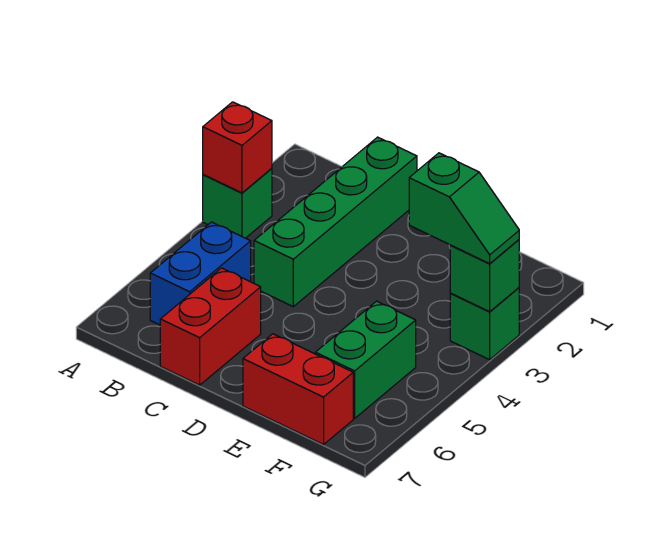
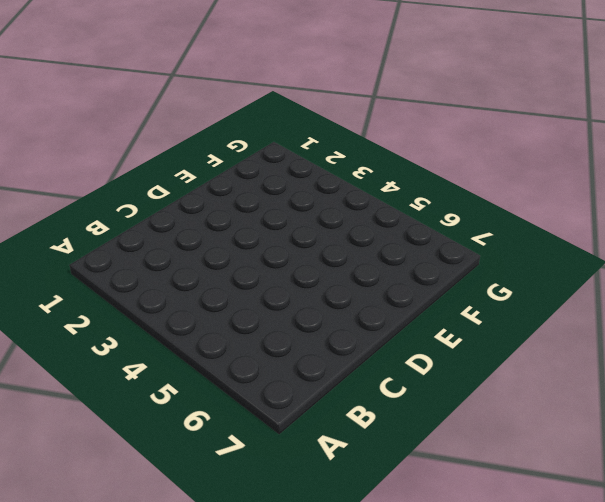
none -> green 1x1 brick [203,169,272,238]
none -> blue 1x2 brick [150,222,251,325]

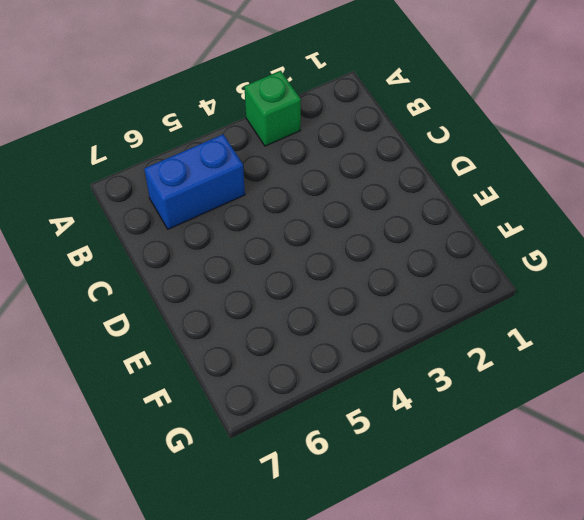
none -> green 1x4 brick [254,137,417,307]
none -> red 1x2 brick [160,268,261,385]

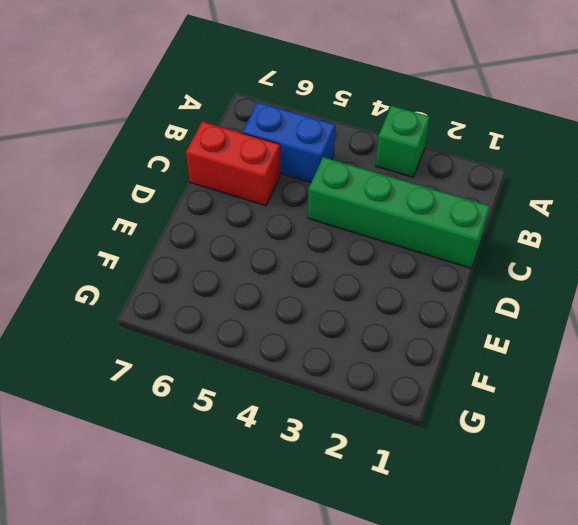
none -> red 1x2 brick [243,334,353,445]
none -> green 1x2 brick [315,301,416,418]

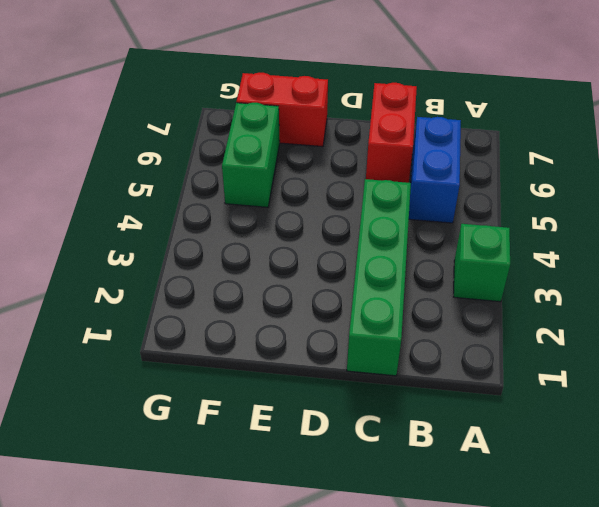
none -> green 1x1 brick [450,288,519,360]
none -> red 1x1 brick [203,102,272,193]

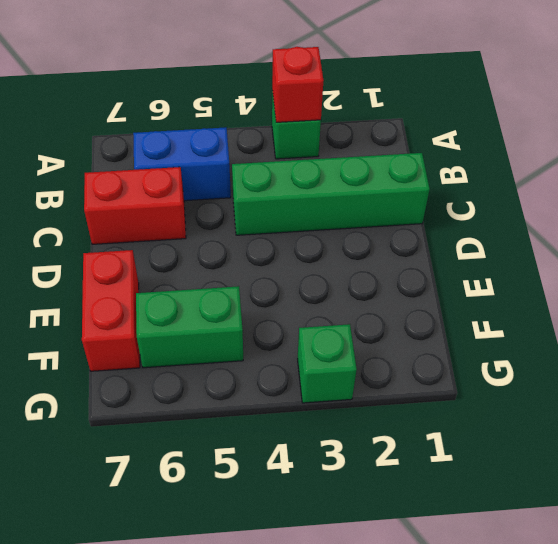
none -> green 1x1 brick [450,240,519,312]
none -> green 1x2 slope [409,153,519,264]

